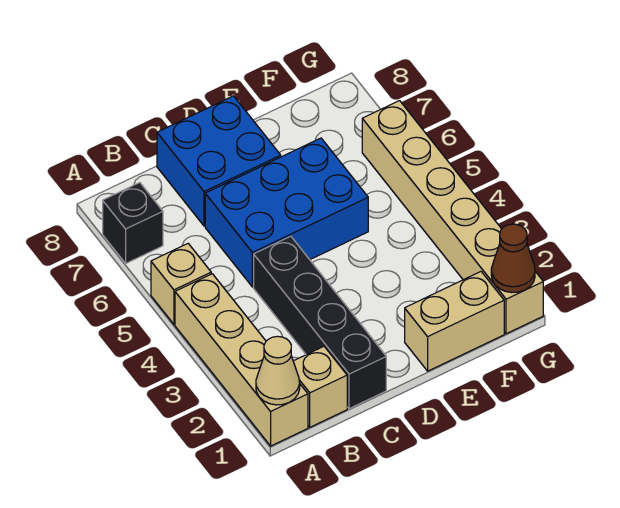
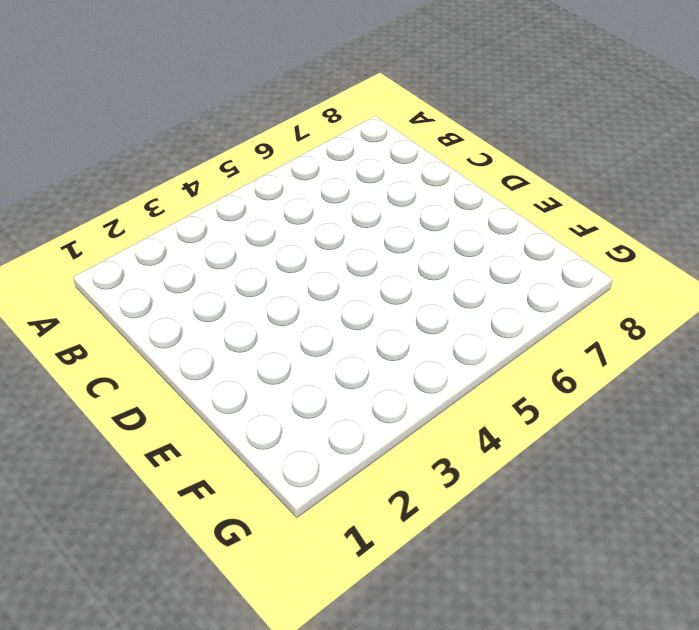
none -> tan 1x4 brick [175,274,308,446]
none -> tan 1x1 brick [151,244,211,324]

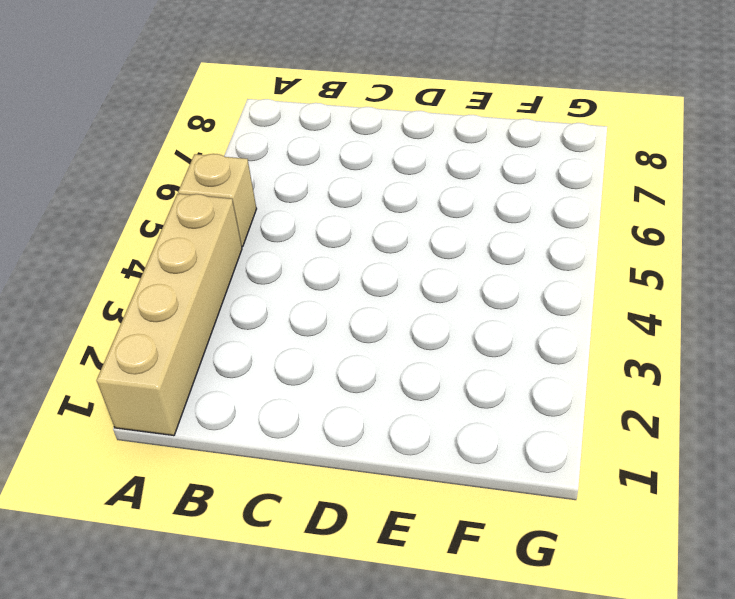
none -> black 1x1 brick [103,183,163,263]
none -> tan 1x1 brick [293,346,347,427]

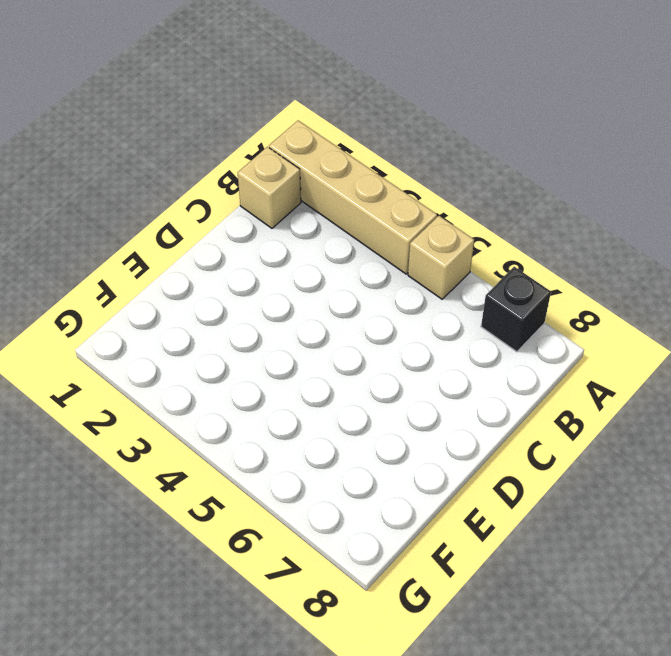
none -> black 1x4 brick [254,236,386,409]
none -> blue 2x3 brick [205,138,368,287]

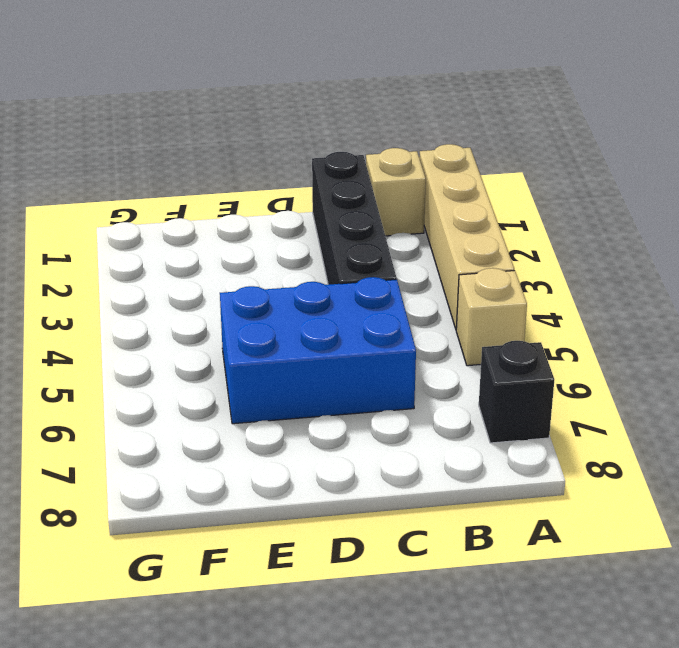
none -> blue 2x2 brick [157,96,281,226]
none -> tan 1x2 brick [405,272,504,371]

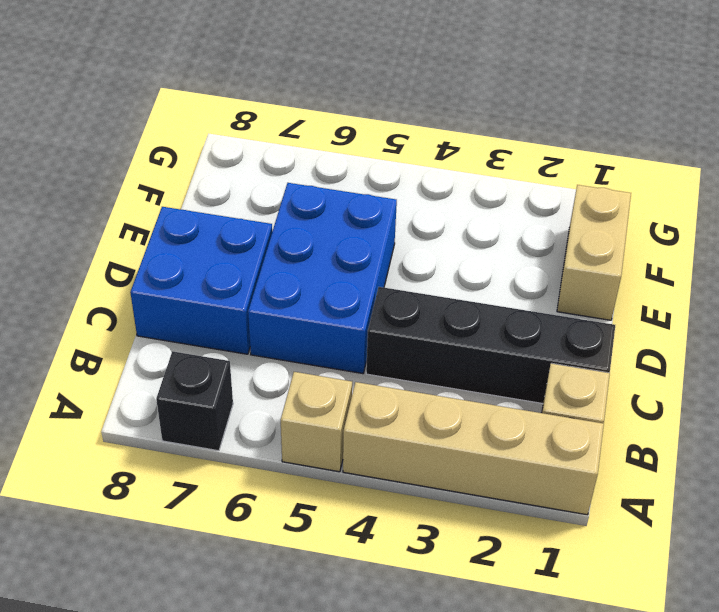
none -> tan 1x6 brick [362,101,543,334]
none -> tan 1x1 cone [256,336,300,405]

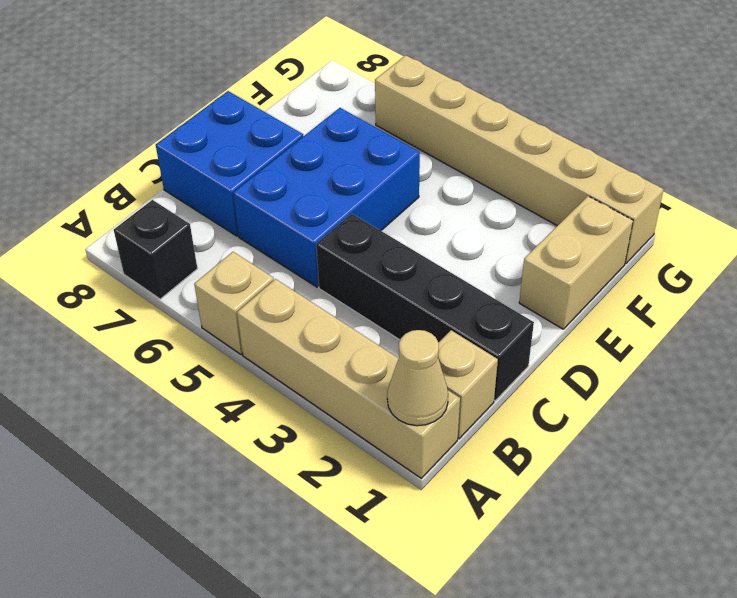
none -> brown 1x1 cone [491,224,535,293]

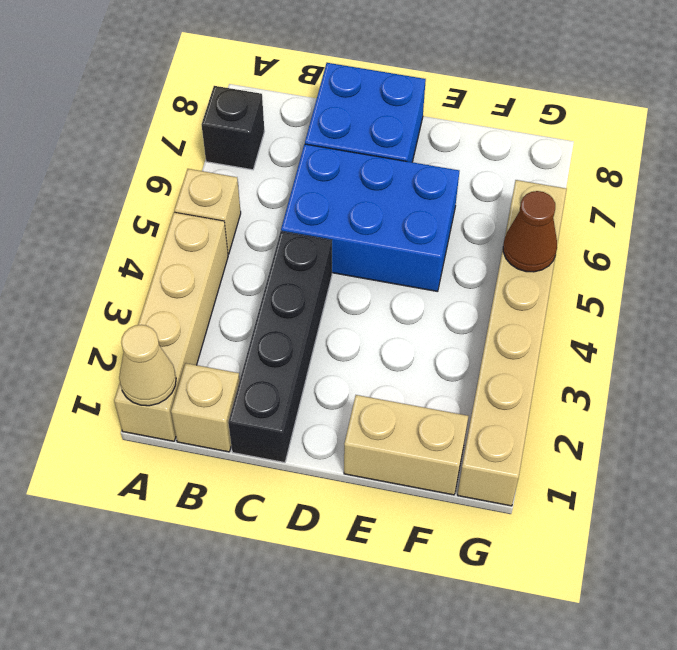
brown 1x1 cone [503,191,557,272] -> brown 1x1 cone moved to [491,224,535,293]

